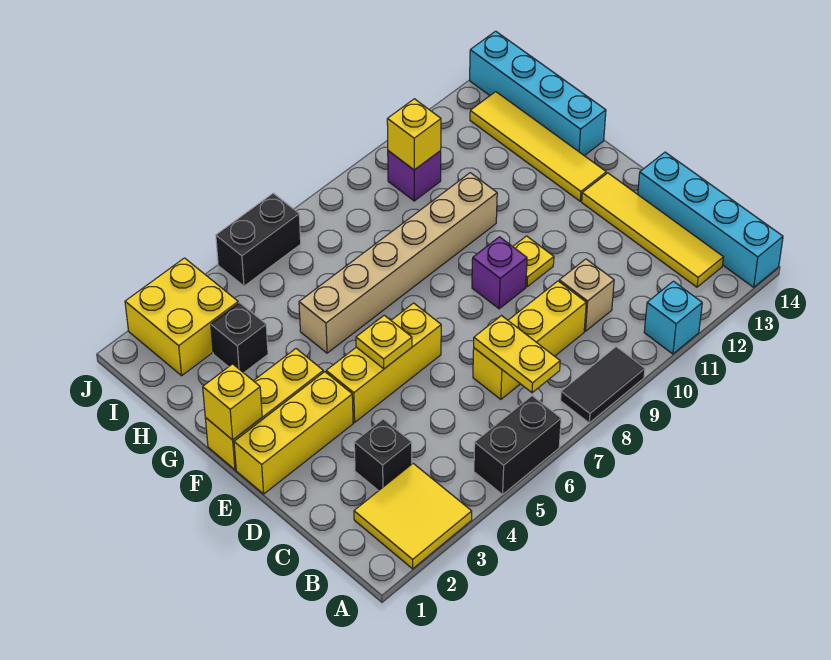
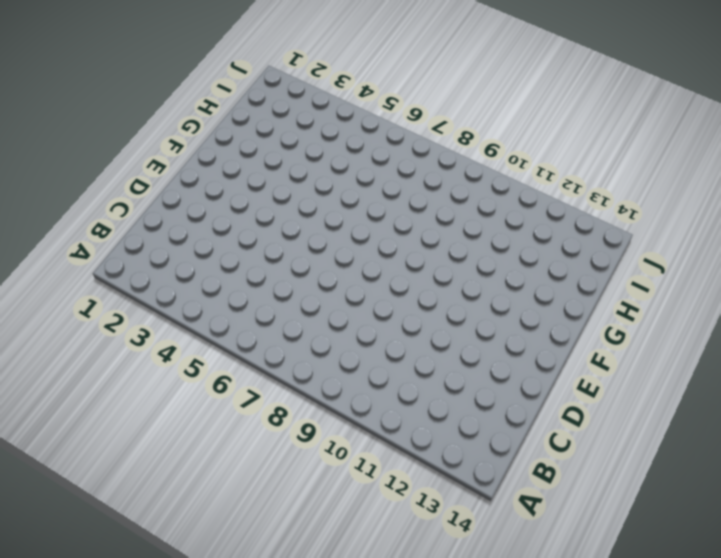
none -> yellow 2x2 tile [354,464,472,569]
none -> black 1x2 brick [474,396,561,495]
none -> black 1x2 tile [561,347,645,423]

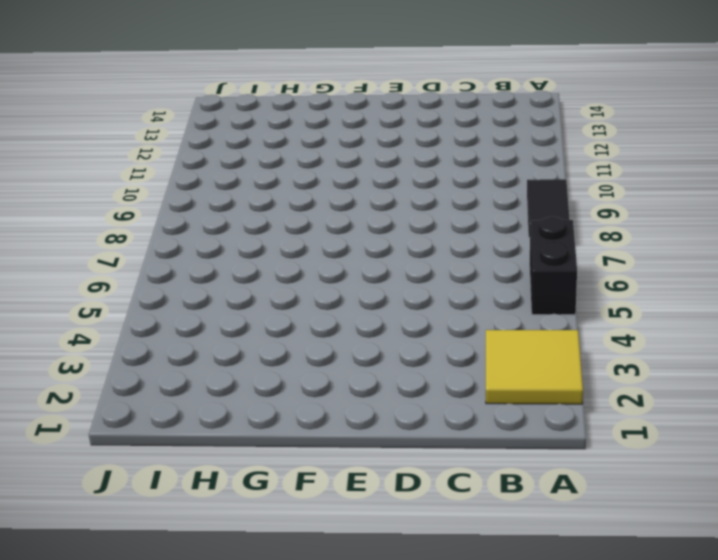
none -> cyan 1x1 brick [644,281,702,354]
none -> cyan 1x4 brick [638,152,783,287]
none -> yellow 1x4 tile [582,173,724,287]

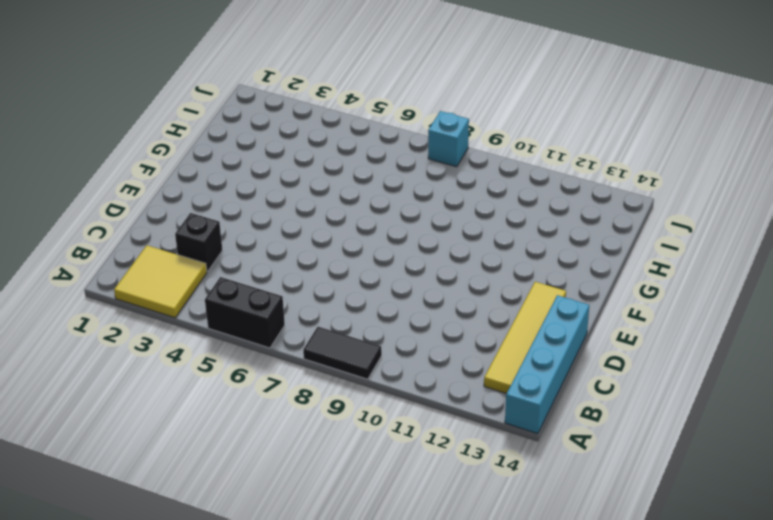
cyan 1x1 brick [428,111,469,167] -> cyan 1x1 brick moved to [644,281,702,354]
none -> yellow 1x3 brick [473,281,586,399]
none -> tan 1x1 brick [559,259,614,331]
none -> yellow 1x3 brick [234,372,353,494]

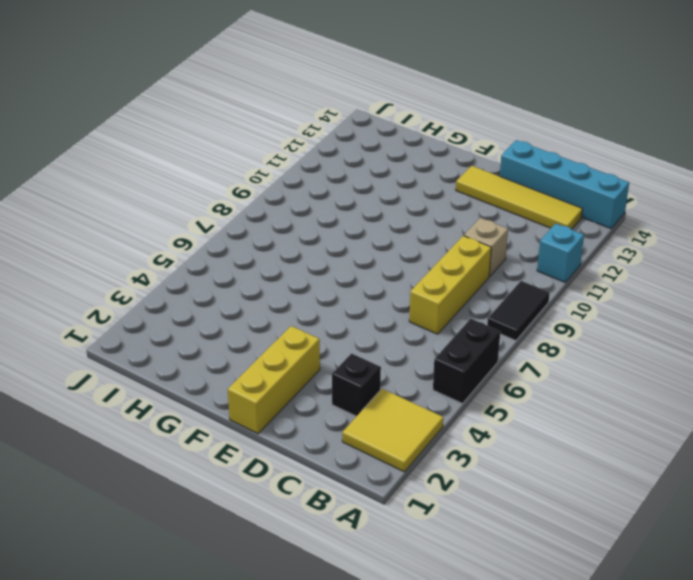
none -> yellow 1x3 brick [326,303,441,422]
none -> purple 1x1 brick [472,237,527,309]
none -> yellow 1x1 plate [513,236,554,287]

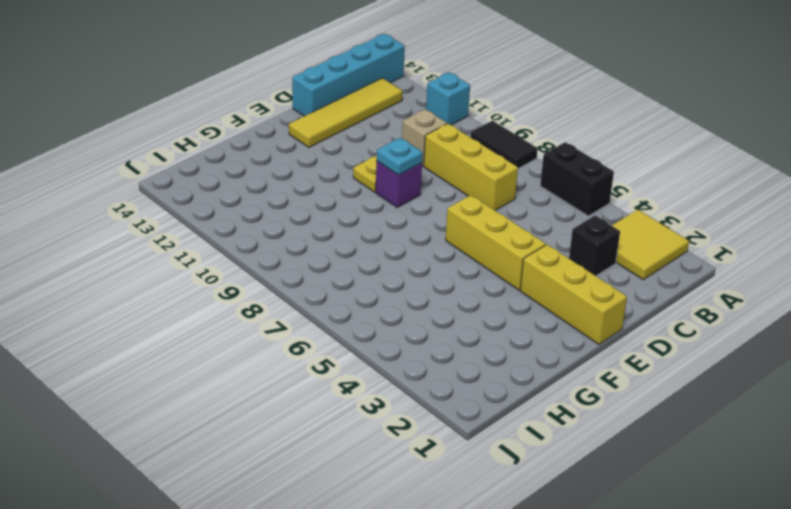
cyan 1x1 plate [376,138,423,175] -> none
none -> yellow 1x3 brick [205,349,323,470]
none -> yellow 1x4 tile [470,92,606,201]
none -> tan 1x6 brick [299,173,497,353]

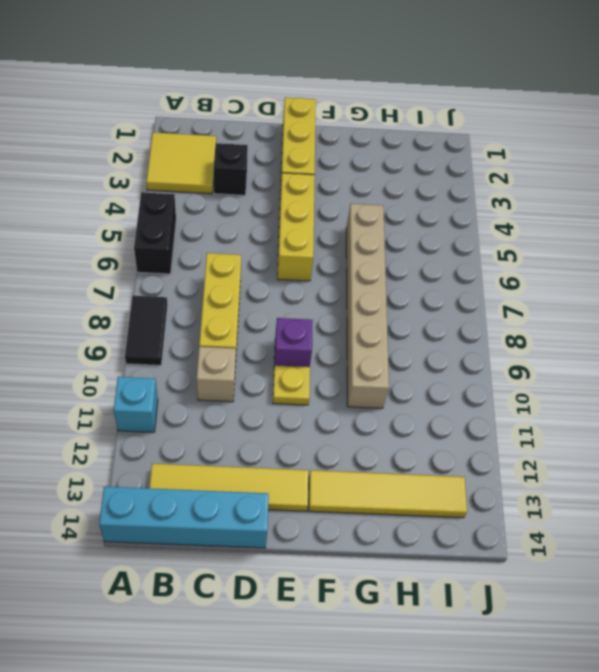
none -> yellow 1x3 brick [205,349,323,470]
none -> cyan 1x4 brick [470,31,606,156]
none -> black 1x1 brick [211,303,268,373]

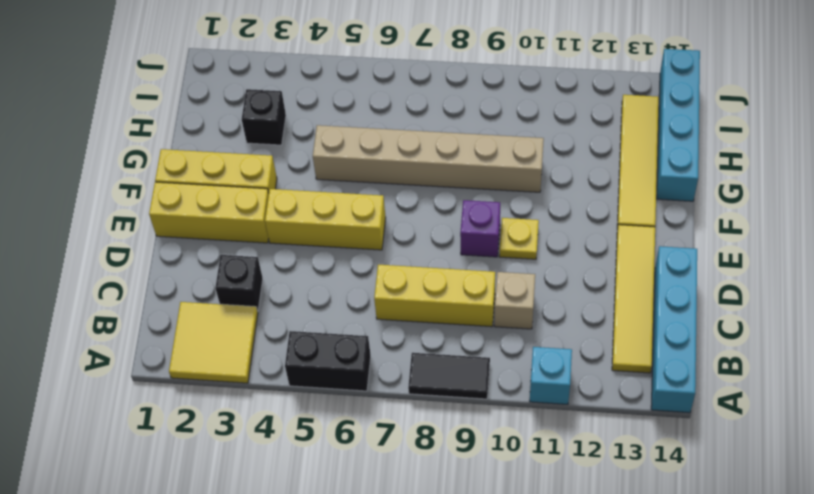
none -> yellow 2x2 brick [125,258,238,376]
none -> purple 1x1 brick [388,151,441,201]
none -> black 1x2 brick [216,193,301,286]

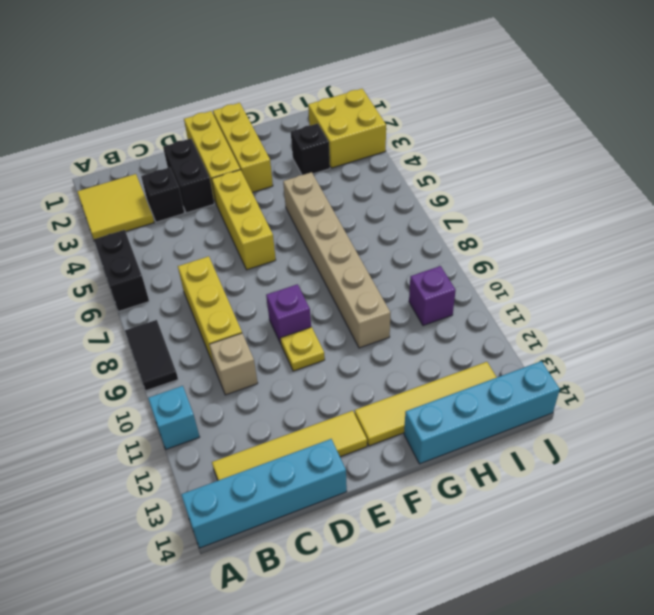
black 1x2 brick [163,139,214,213] -> black 1x2 brick moved to [216,193,301,286]
none -> yellow 1x2 plate [474,316,560,393]
none -> yellow 1x1 plate [356,315,412,369]
none -> yellow 1x1 brick [203,364,262,440]

